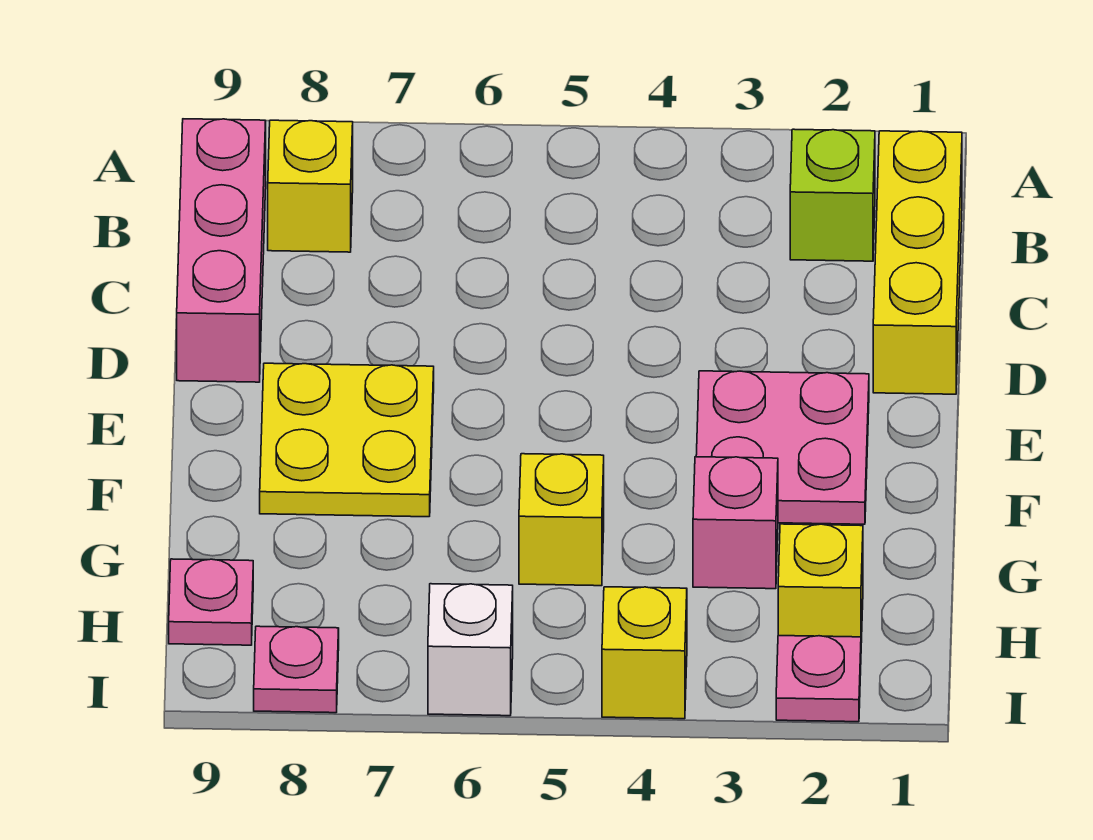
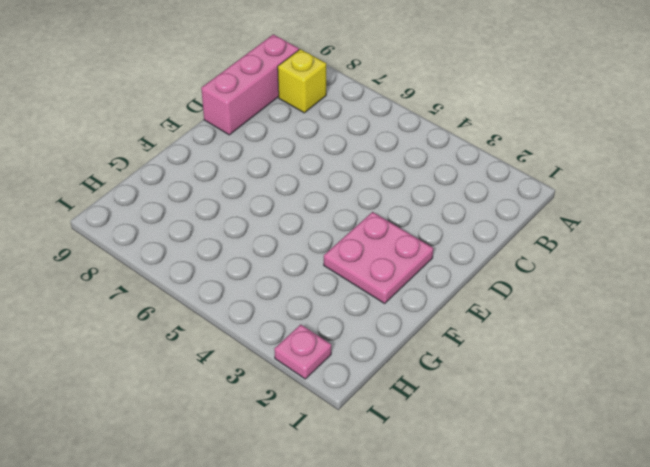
none -> yellow 1x3 brick [873,131,962,394]
none -> lime 1x1 brick [790,129,875,261]
none -> yellow 2x2 plate [260,363,434,517]

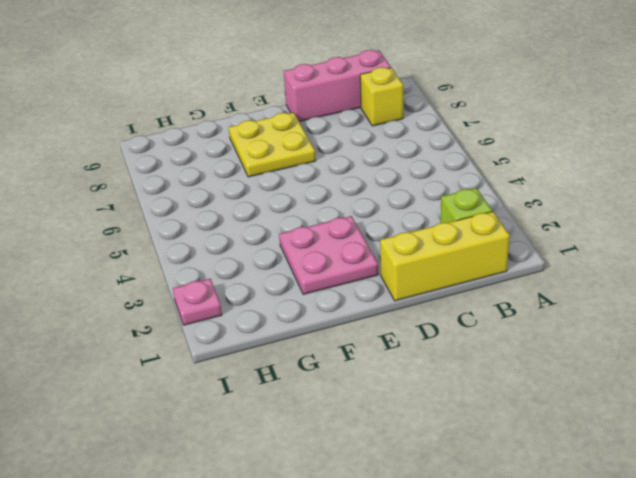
none -> pink 1x1 brick [693,457,778,589]
none -> yellow 1x1 brick [519,454,604,586]
none -> yellow 1x1 brick [778,524,863,643]

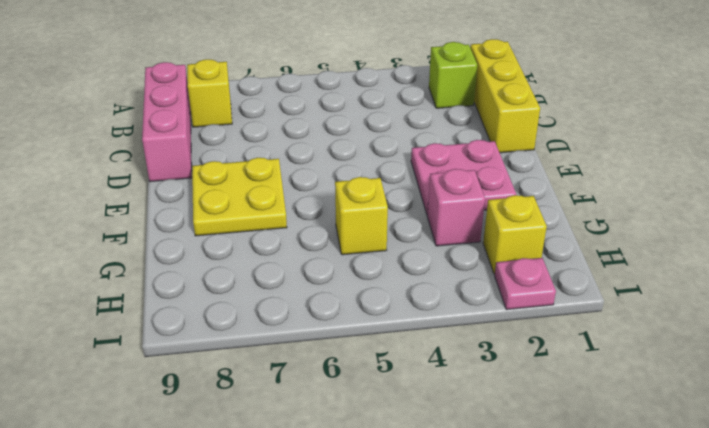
none -> pink 1x1 plate [169,559,253,645]
none -> yellow 1x1 brick [602,587,687,719]
none -> white 1x1 brick [428,584,513,716]

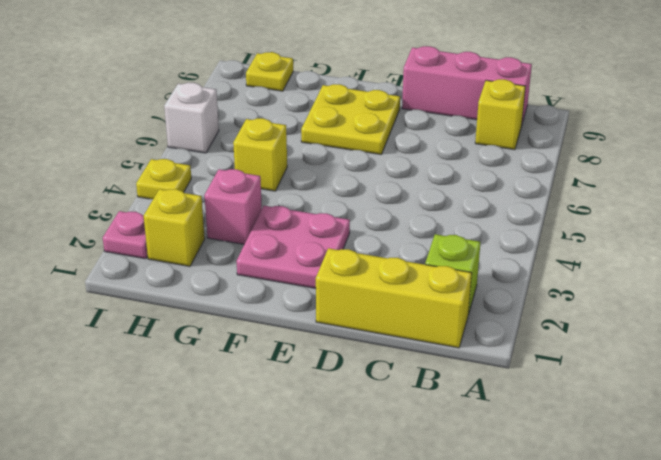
yellow 1x1 plate [246,52,293,91] -> pink 1x1 plate [169,559,253,645]
yellow 1x1 plate [136,159,191,199] -> yellow 1x1 brick [602,587,687,719]
none -> pink 1x1 plate [254,626,339,713]

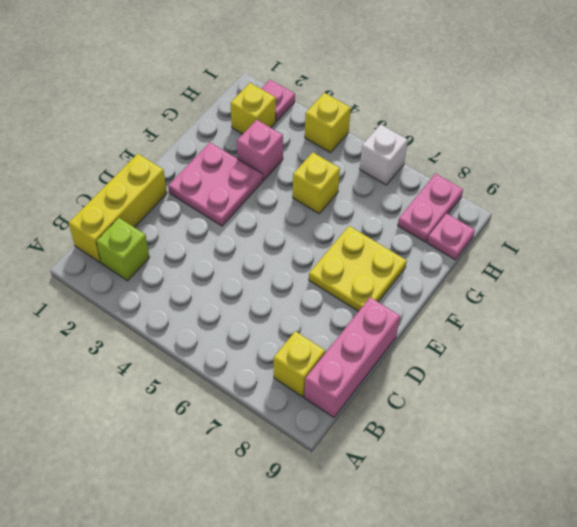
pink 1x2 plate [398,174,463,242] -> pink 1x1 plate [254,626,339,713]

